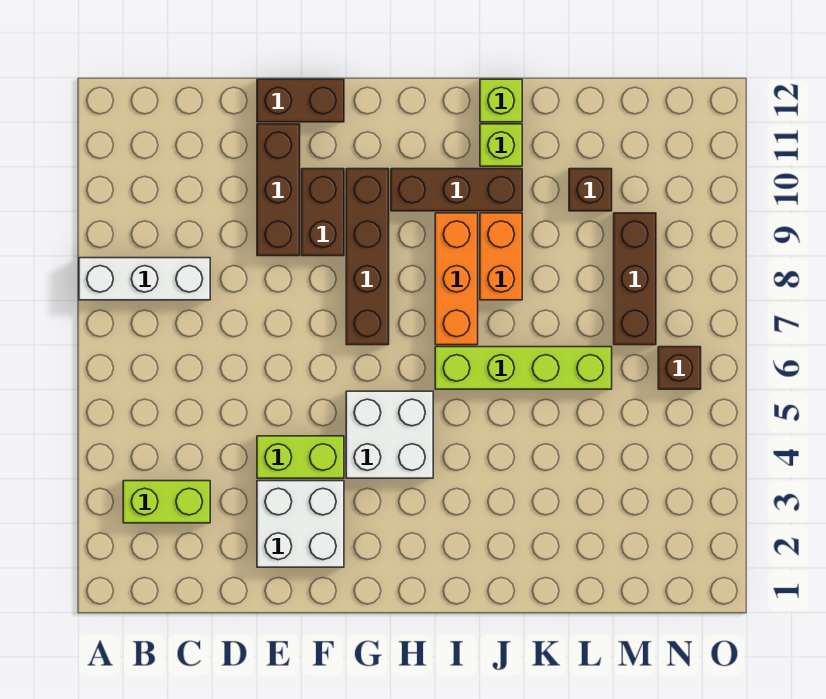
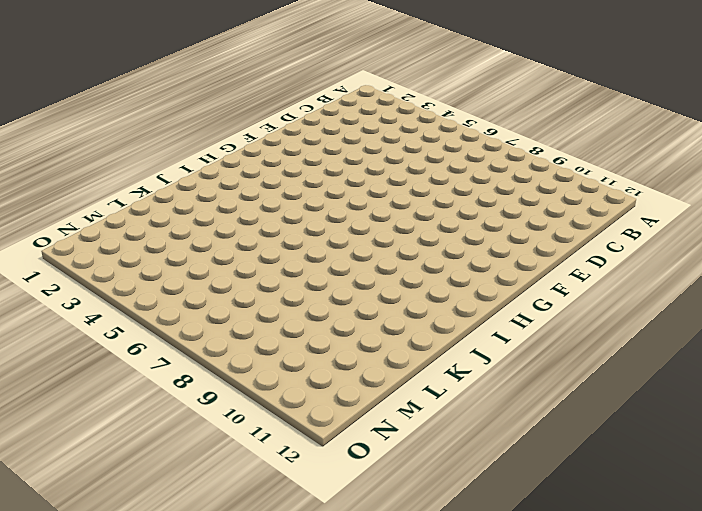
none -> white 1x3 brick [79,258,210,300]
none -> lime 1x2 brick [123,481,210,523]
none -> white 2x2 brick [257,481,344,567]

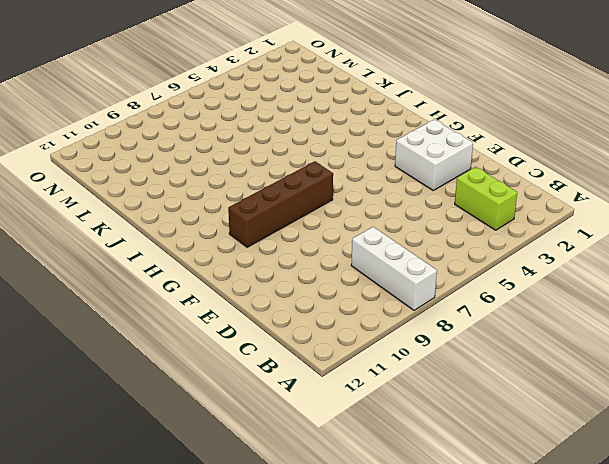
none -> lime 1x2 brick [257,436,344,478]
none -> brown 1x3 brick [257,124,300,256]
none -> brown 1x2 brick [257,79,344,122]

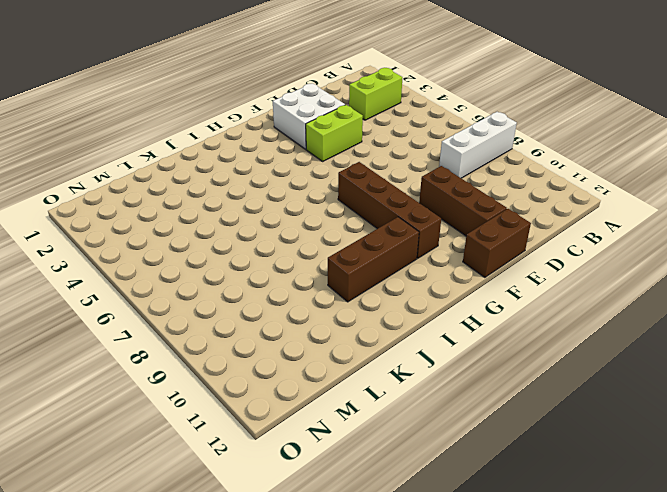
none -> brown 1x2 brick [302,169,344,256]
none -> white 2x2 brick [346,391,433,478]
none -> lime 1x4 brick [435,347,612,389]

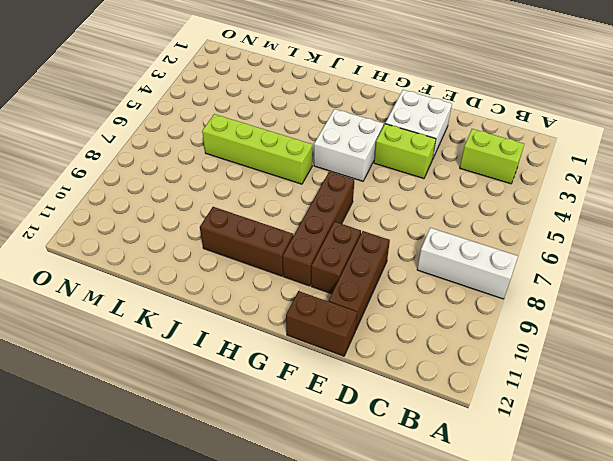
none -> orange 1x3 brick [435,213,478,345]
none -> orange 1x2 brick [480,213,522,300]
none -> lime 1x1 brick [480,124,522,166]

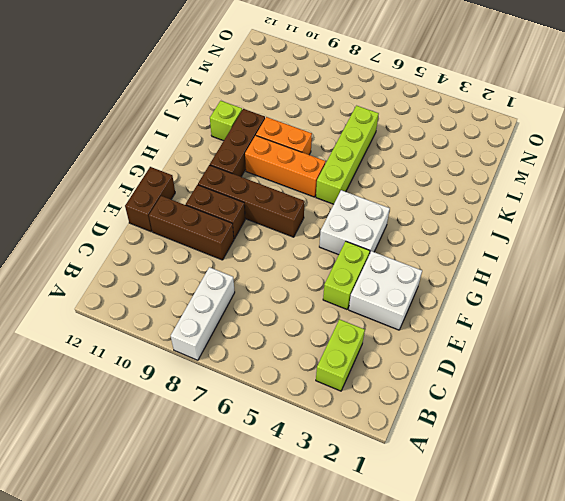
none -> lime 1x1 brick [480,79,522,122]
none -> brown 1x1 brick [569,169,612,211]
none -> brown 1x3 brick [614,213,656,345]

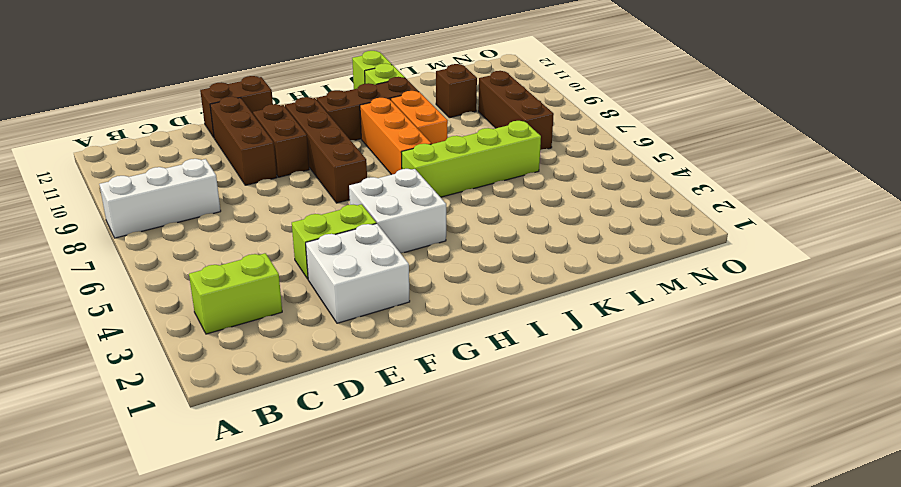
none -> brown 1x1 brick [658,347,701,389]

